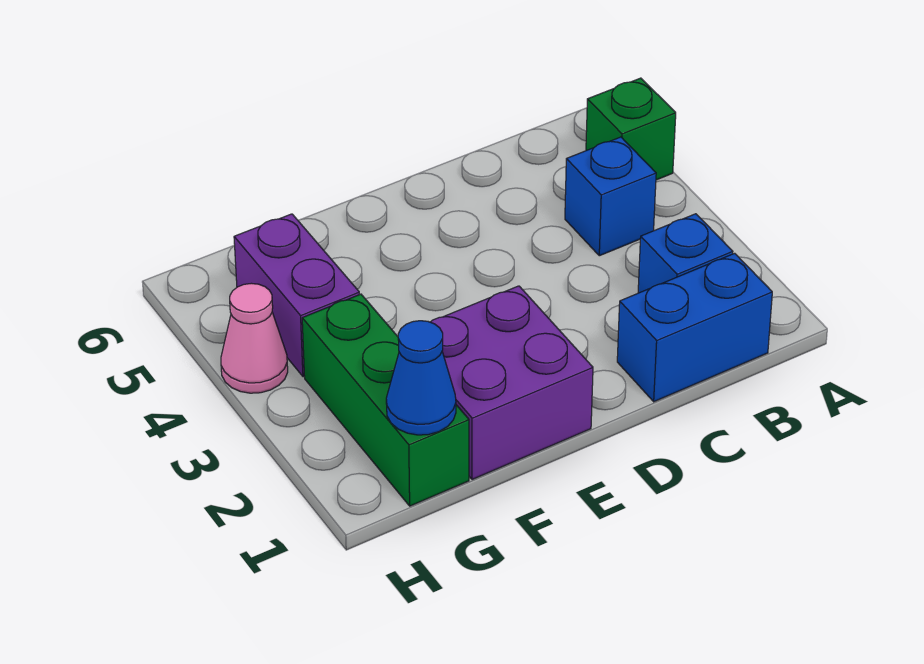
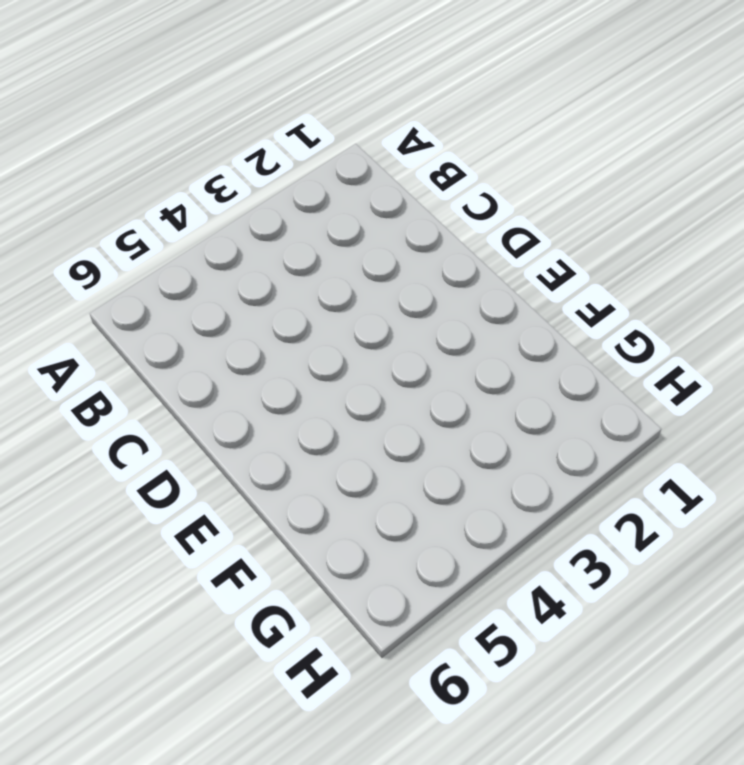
none -> green 1x1 brick [586,78,676,180]
none -> blue 1x2 brick [617,253,772,402]

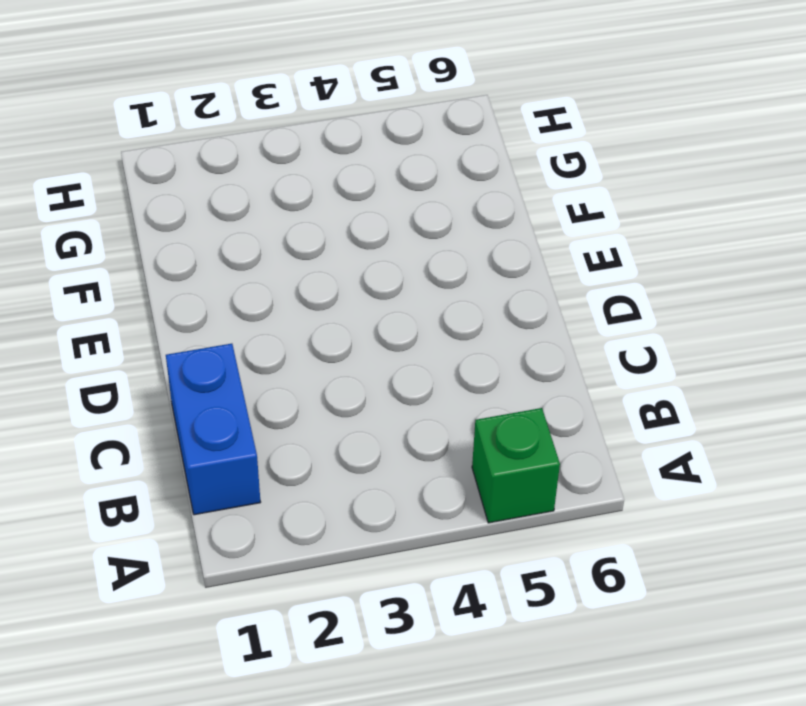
none -> blue 1x1 brick [638,214,733,293]
none -> blue 1x1 brick [565,137,656,256]

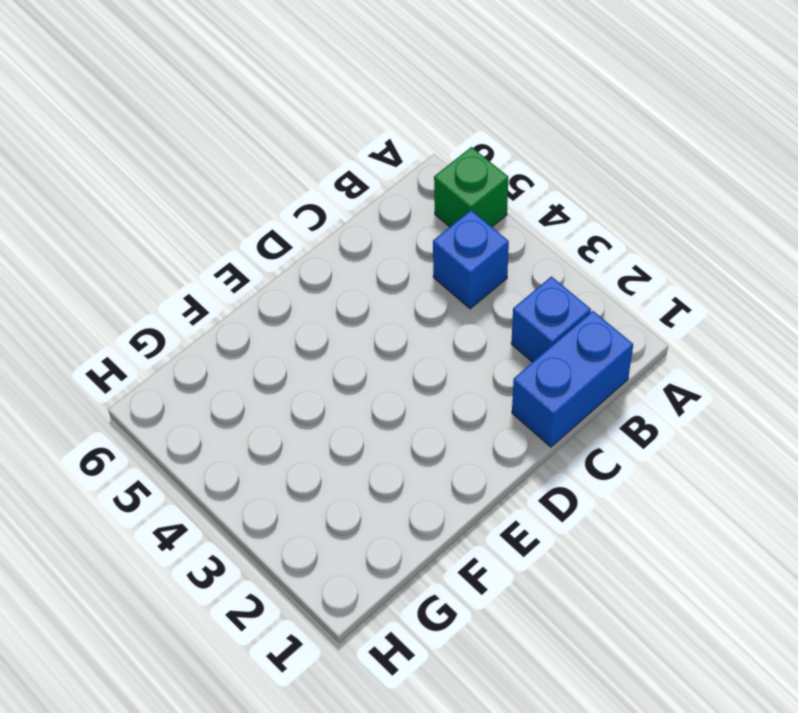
none -> purple 2x2 brick [431,286,593,479]
none -> green 1x3 brick [302,294,469,506]

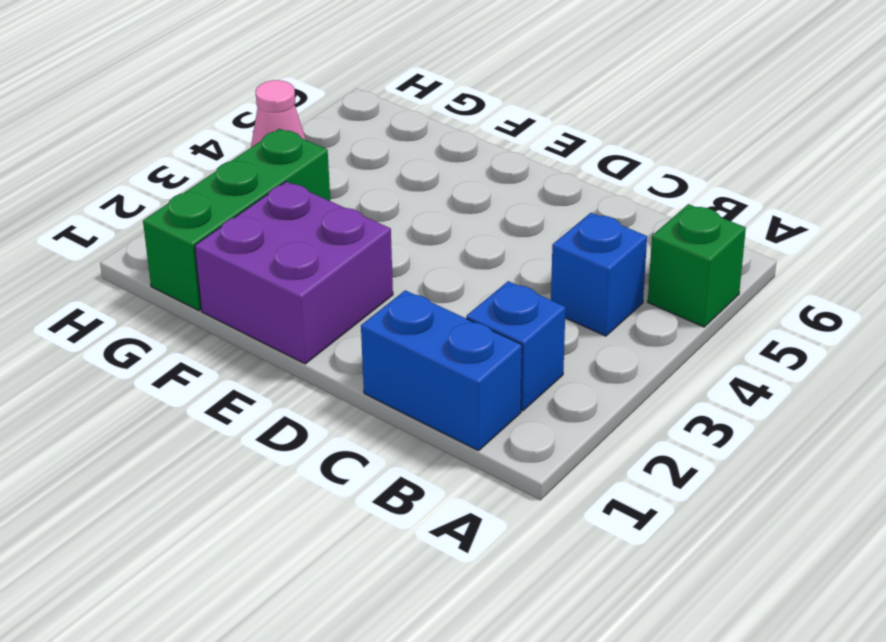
none -> purple 1x2 brick [234,214,359,377]
none -> blue 1x1 cone [386,321,456,435]

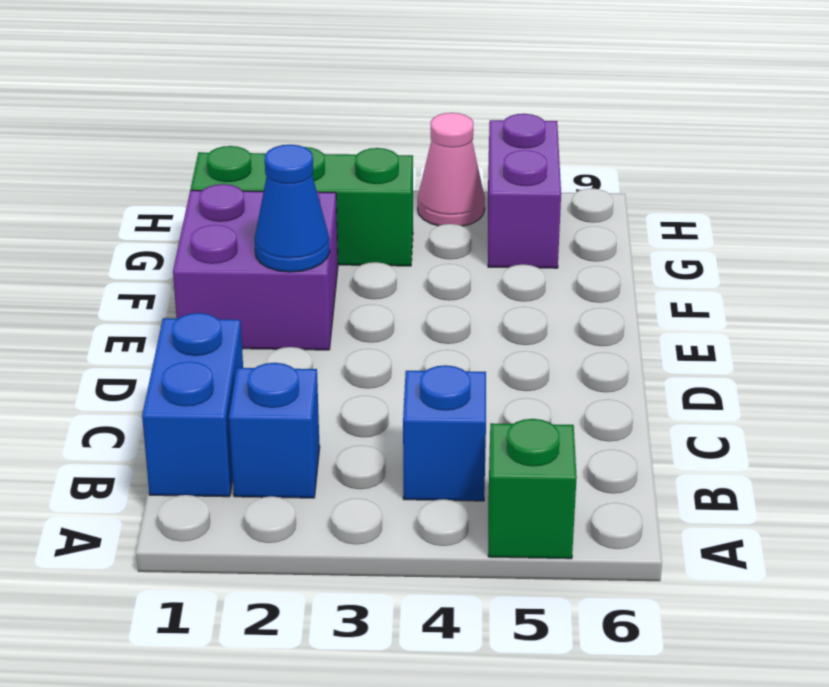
blue 1x1 cone [255,145,330,272] -> blue 1x1 cone moved to [386,321,456,435]
purple 1x2 brick [488,114,561,268] -> purple 1x2 brick turned to [234,214,359,377]

